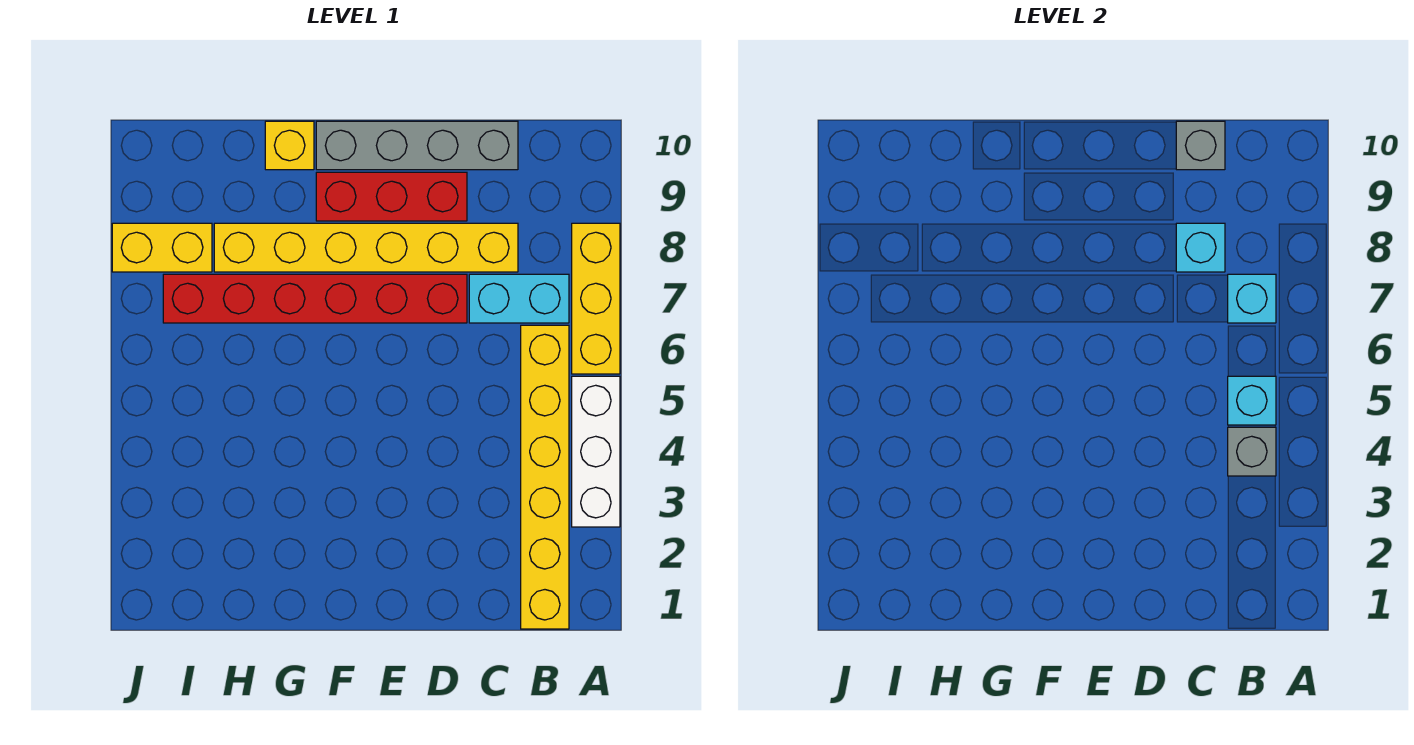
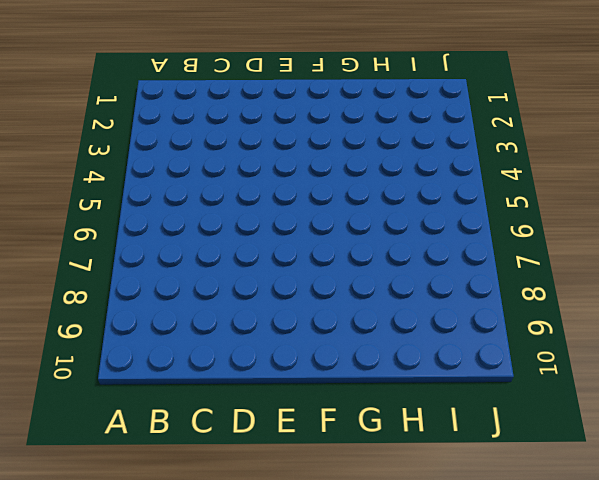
none -> white 1x3 brick [572,376,620,527]
none -> yellow 1x3 brick [572,223,620,374]
none -> yellow 1x6 brick [521,325,569,629]

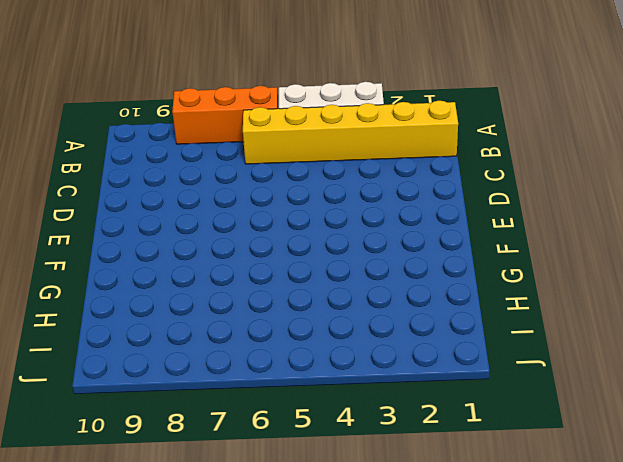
orange 1x3 brick [172,86,278,144] -> yellow 1x3 brick [572,223,620,374]
none -> cyan 1x2 brick [469,274,569,323]
none -> yellow 1x6 brick [214,223,518,272]
none -> grey 1x4 brick [316,121,518,170]

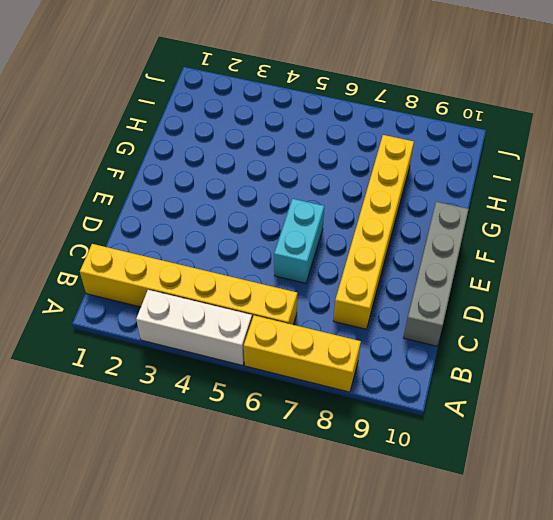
cyan 1x2 brick [274,199,324,283] -> cyan 1x2 brick moved to [469,274,569,323]
none -> red 1x6 brick [163,274,467,323]
none -> red 1x3 brick [316,172,467,221]
none -> yellow 1x1 brick [265,121,314,170]

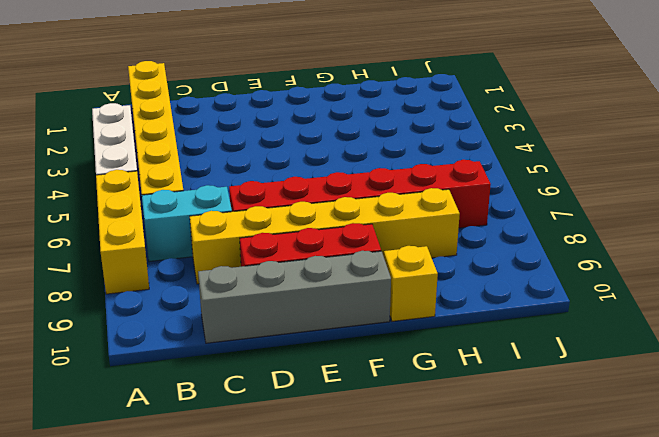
none -> yellow 1x2 brick [112,223,212,272]
none -> grey 1x1 brick [1228,427,1276,476]
none -> cyan 1x1 brick [1228,376,1276,425]

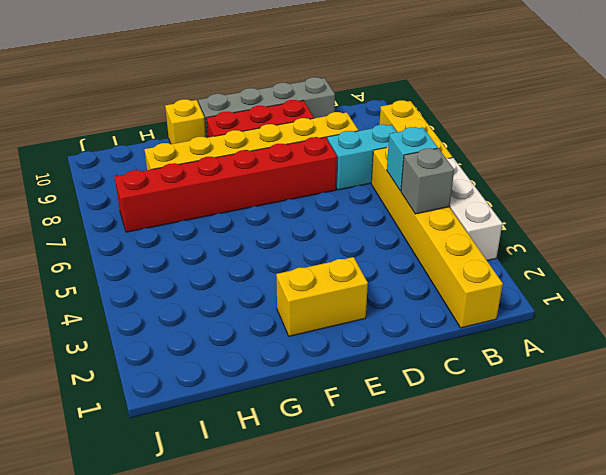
yellow 1x2 brick [276,257,368,336] -> yellow 1x2 brick moved to [112,223,212,272]
none -> cyan 1x1 brick [1228,274,1276,323]
none -> cyan 1x1 brick [1176,223,1225,272]
none -> grey 1x1 brick [1176,121,1225,170]

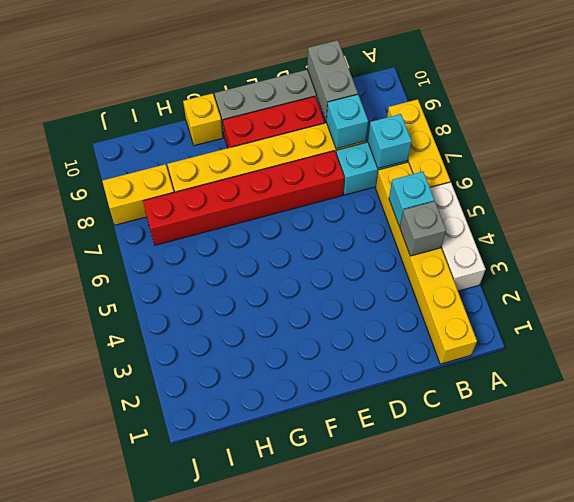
grey 1x2 brick [307,40,358,121] -> grey 1x1 brick [1176,121,1225,170]

